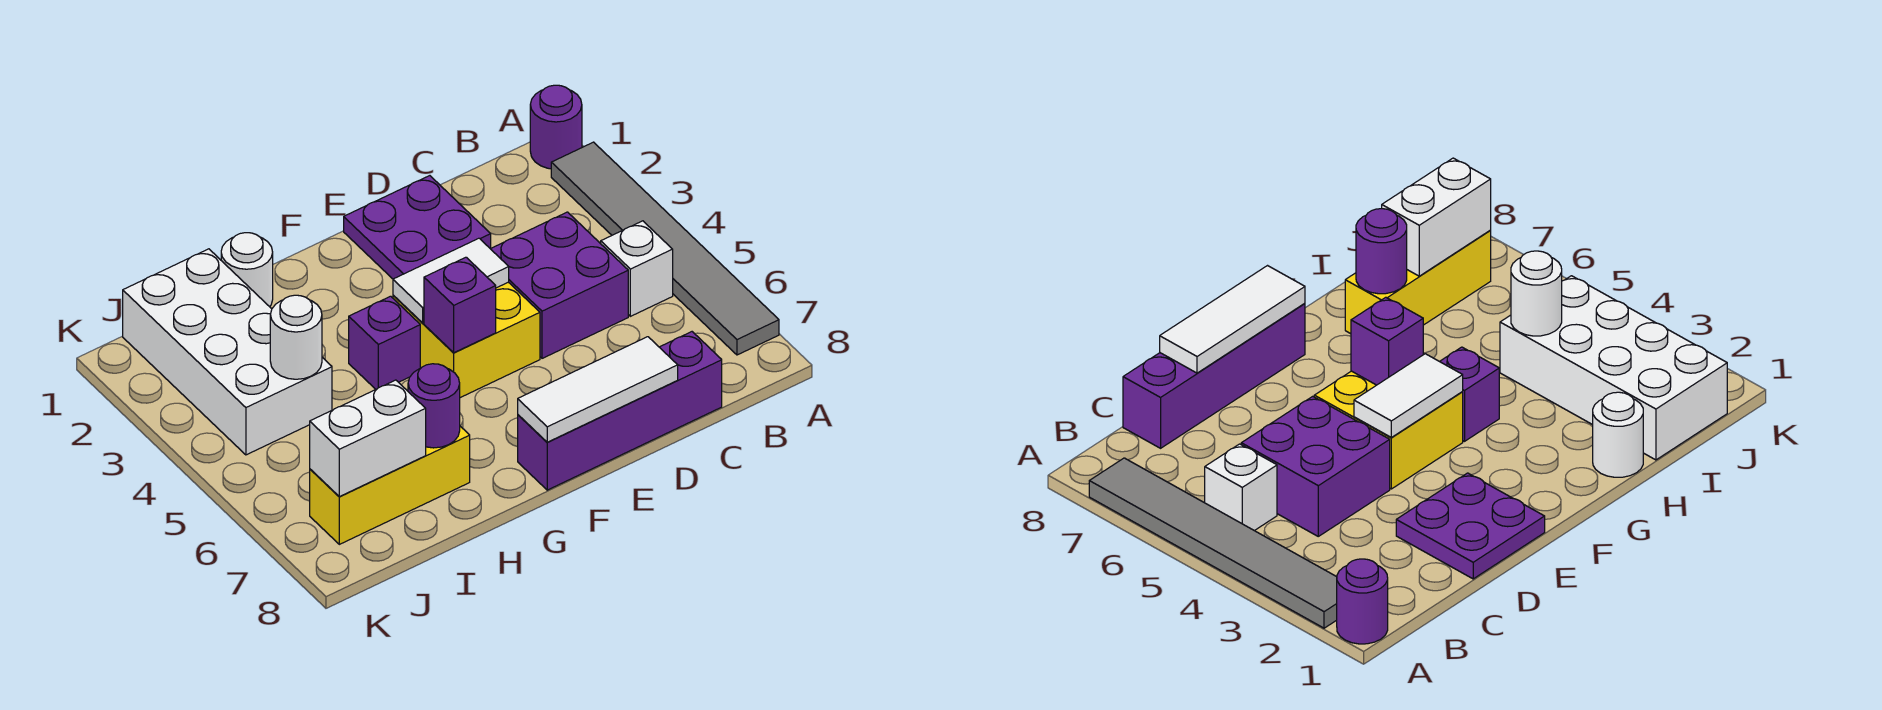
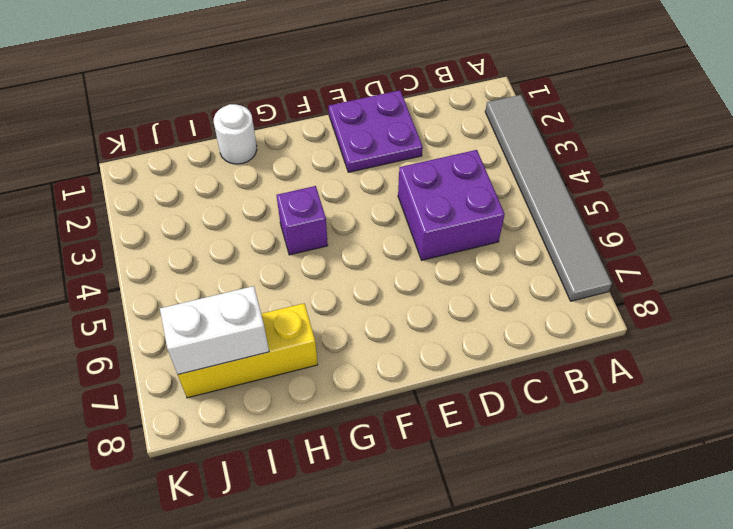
none -> purple 1x1 round brick [530,85,582,169]
none -> white 1x1 brick [601,221,673,316]
none -> purple 1x4 brick [518,332,722,490]

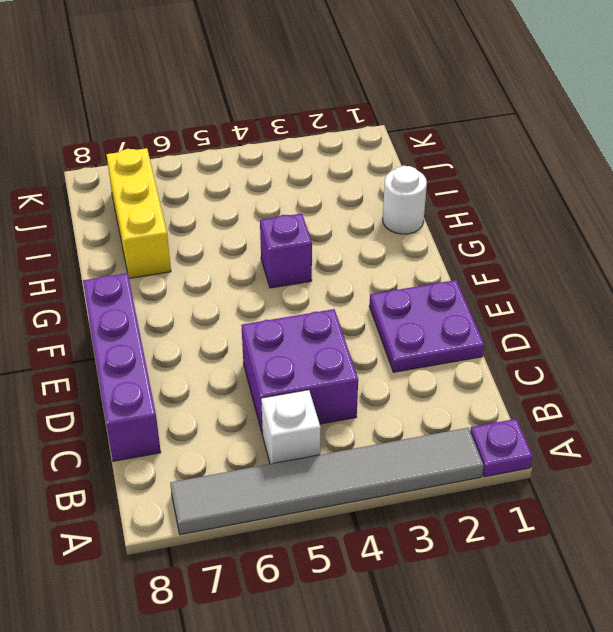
purple 1x1 plate [470,419,533,477] -> purple 1x1 round brick [530,85,582,169]
none -> yellow 2x2 brick [393,282,540,398]
none -> white 2x4 brick [123,249,332,455]
none -> white 1x3 tile [518,337,678,442]

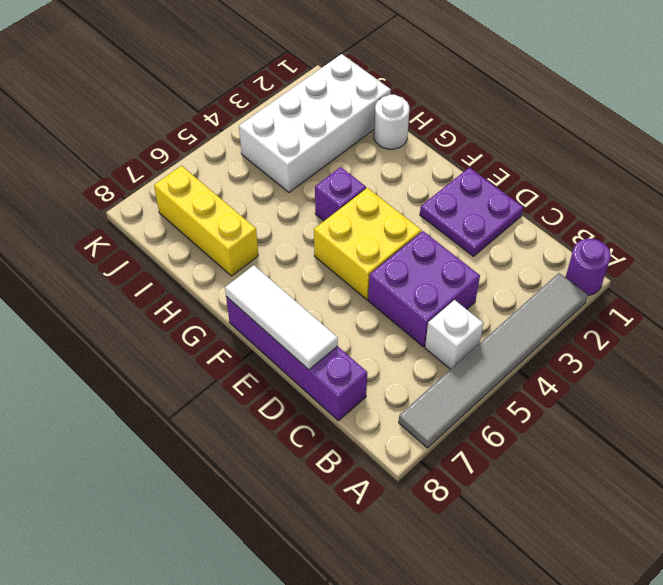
none -> white 1x2 tile [393,238,509,323]
none -> purple 1x1 brick [424,257,496,353]
none -> purple 1x1 round brick [408,364,460,448]

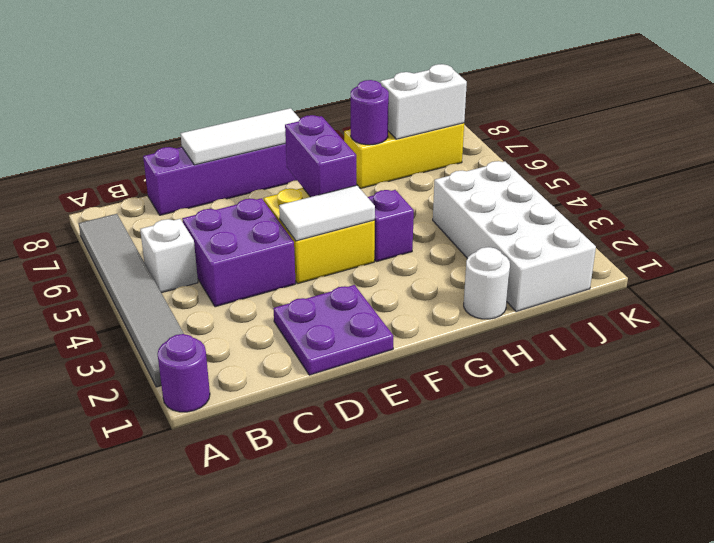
purple 1x2 brick [285,115,356,197] -> purple 1x1 brick [424,257,496,353]
none -> white 1x1 round brick [270,295,322,379]

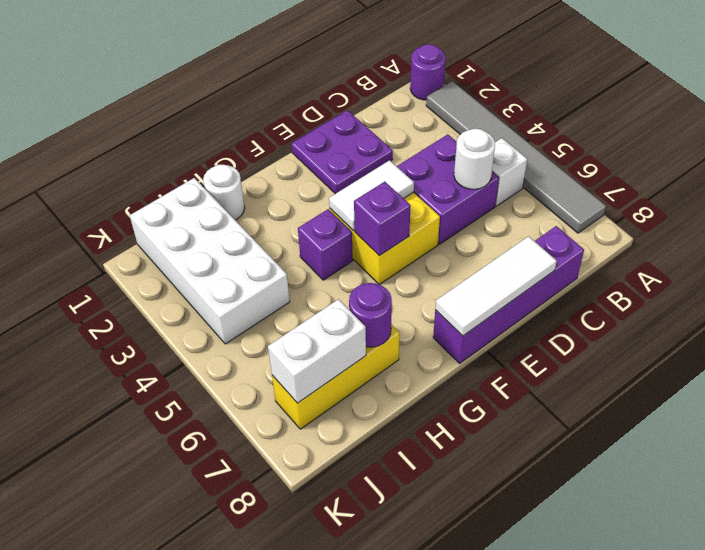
white 1x1 round brick [454,129,495,189] -> white 1x1 round brick moved to [270,295,322,379]

